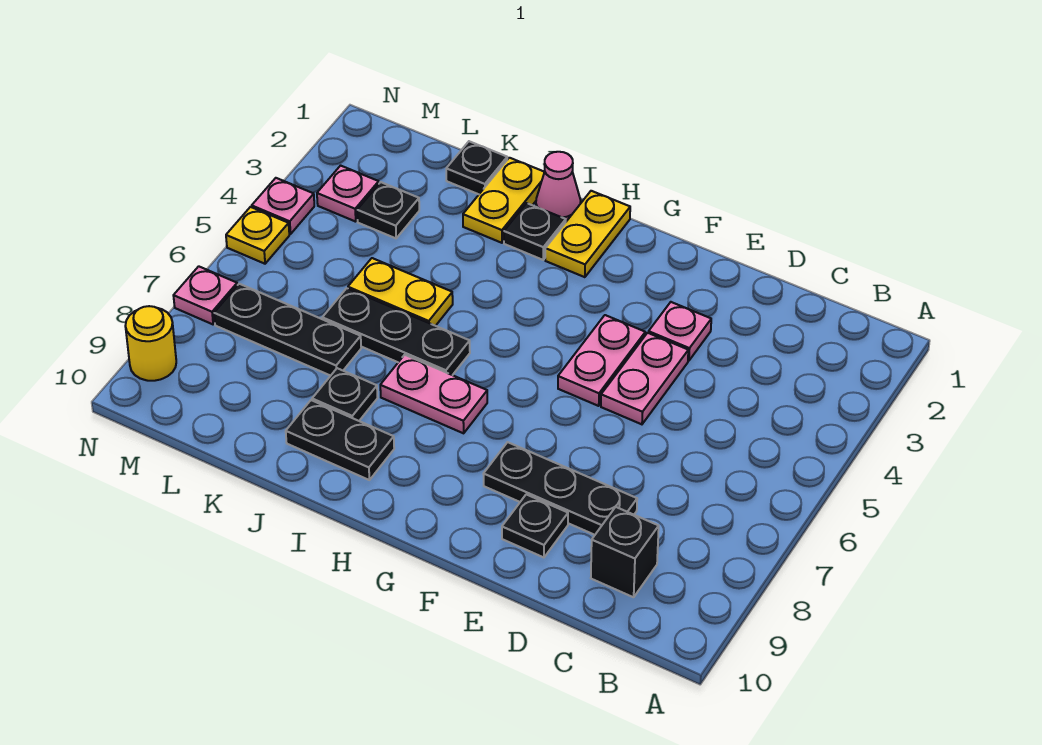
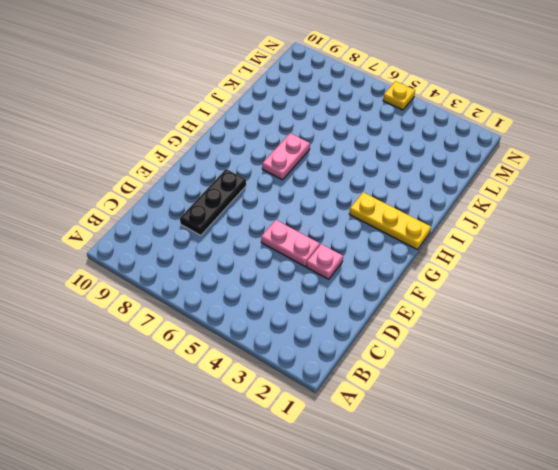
yellow 1x3 plate [349,192,431,249] -> yellow 1x2 plate [545,191,630,277]
none -> black 1x1 brick [591,507,659,597]
none -> black 1x1 plate [502,494,568,557]
none -> pink 1x2 plate [558,315,645,406]

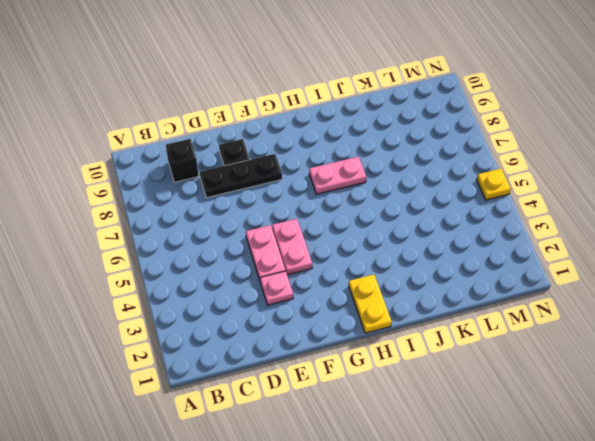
none -> pink 1x1 cone [536,152,581,221]
none -> black 1x1 plate [504,203,566,260]
none -> black 1x3 plate [322,288,470,375]

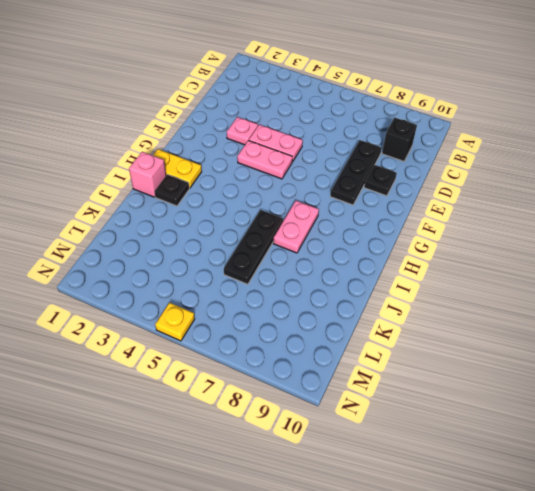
pink 1x1 brick [129,152,166,197] -> pink 1x1 cone [536,152,581,221]
none -> black 1x2 plate [286,400,394,480]
none -> yellow 1x2 plate [463,158,544,243]
none -> yellow 1x2 plate [348,258,453,326]

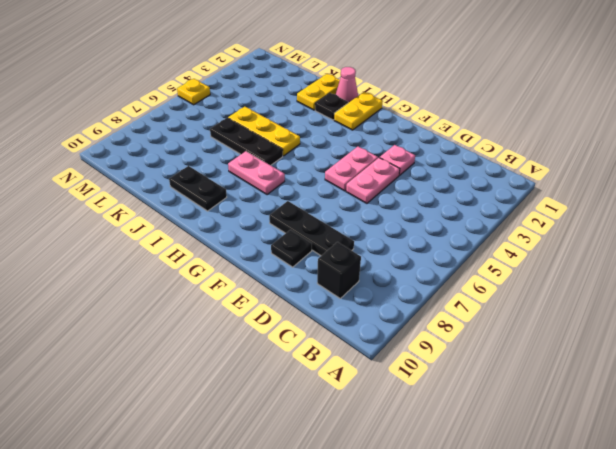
yellow 1x3 plate [228,107,300,156] -> yellow 1x2 plate [348,258,453,326]
none -> black 1x1 plate [312,368,378,421]
none -> black 1x1 plate [446,141,507,194]
none -> black 1x3 plate [214,284,361,376]

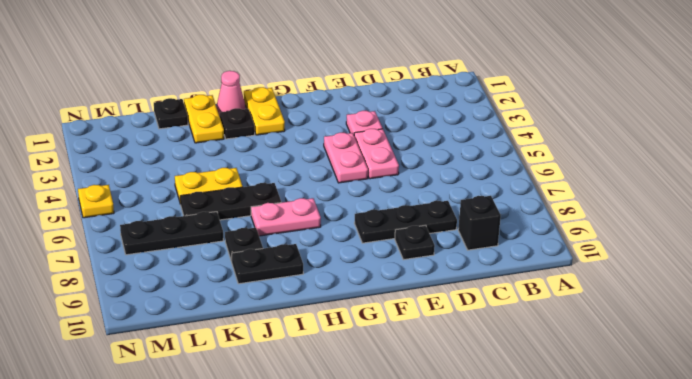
none -> black 1x1 plate [357,182,419,238]
none -> pink 1x1 plate [317,166,379,222]
none -> pink 1x1 plate [252,178,314,234]

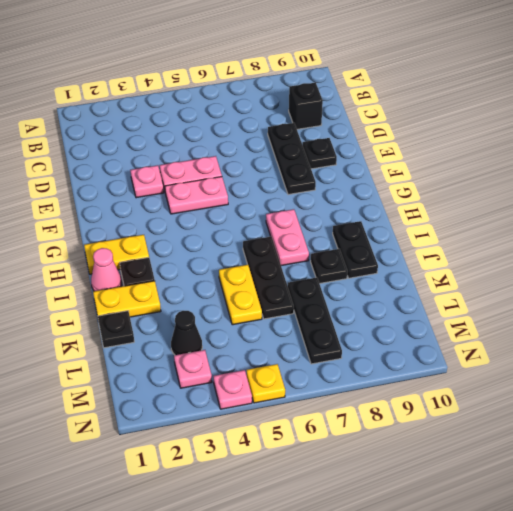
black 1x1 cone [171,311,202,355] -> black 1x1 plate [357,182,419,238]
none -> pink 1x1 plate [173,266,237,324]
none -> yellow 1x1 round brick [125,306,176,381]

